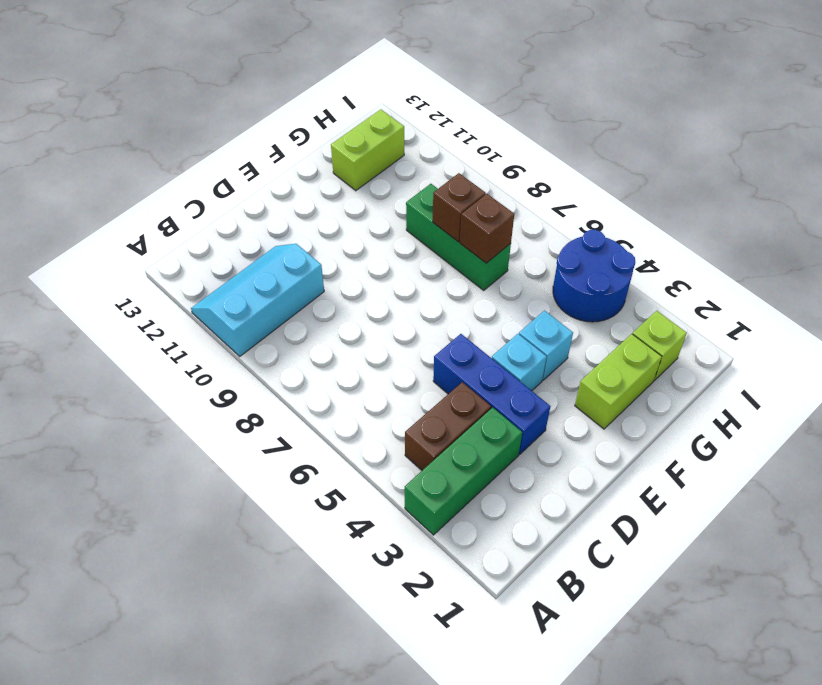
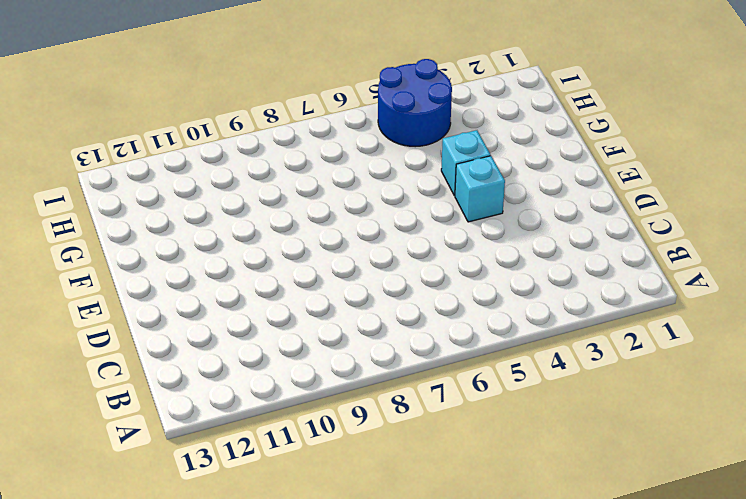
none -> green 1x3 brick [405,407,522,535]
none -> cyan 2x3 slope [191,244,324,356]
none -> brown 1x2 brick [405,382,491,470]

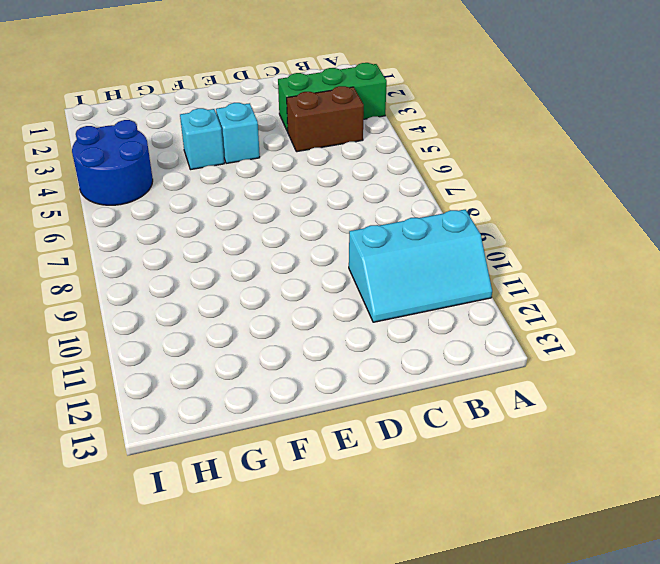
none -> blue 1x3 brick [433,334,550,454]
none -> lime 1x2 brick [575,334,662,429]
none -> green 1x3 brick [406,184,511,290]

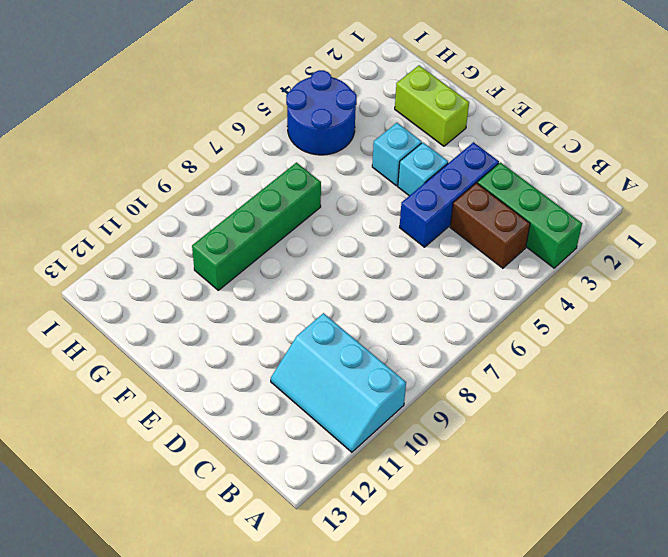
green 1x4 brick [192,163,321,290] -> green 1x3 brick [406,184,511,290]
none -> lime 1x2 brick [331,109,404,191]
none -> lime 1x1 brick [633,311,687,381]
none -> brown 1x1 brick [460,194,514,263]

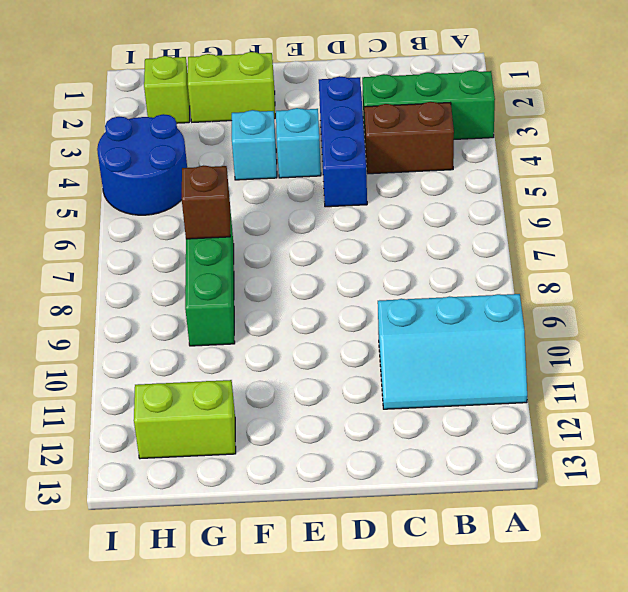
none -> brown 1x1 brick [433,173,486,242]

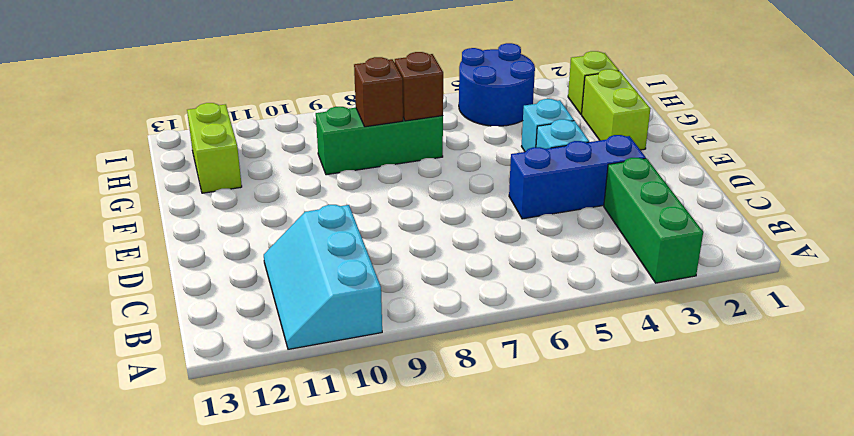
none -> brown 1x2 brick [405,382,491,470]

